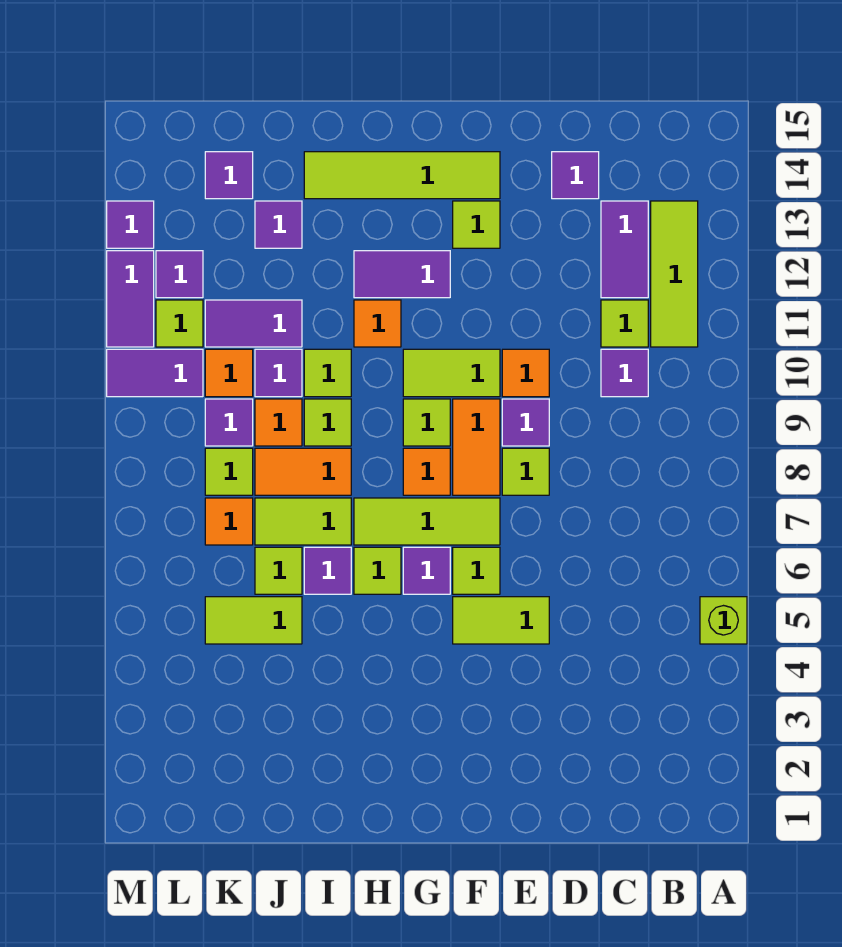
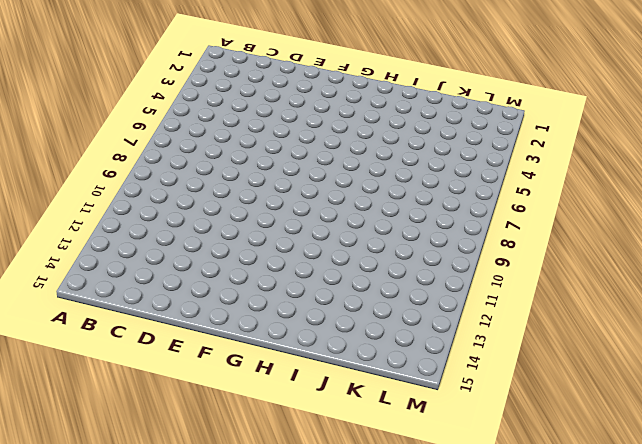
none -> lime 1x1 brick [700,597,747,644]
none -> lime 1x3 tile [651,201,698,347]
none -> purple 1x1 tile [601,349,648,397]
none -> lime 1x1 tile [601,300,648,347]

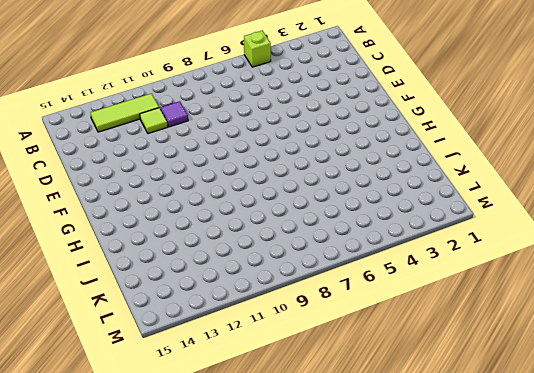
none -> purple 1x2 tile [601,201,648,298]
none -> purple 1x1 tile [552,152,599,199]
none -> lime 1x2 tile [453,597,549,644]
none -> lime 1x1 tile [502,448,549,495]

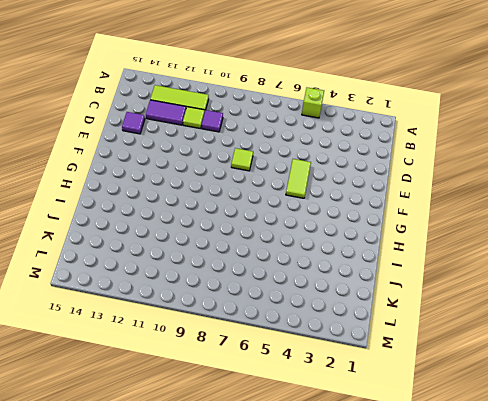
none -> purple 1x1 tile [502,399,549,446]
none -> orange 1x1 tile [502,349,549,397]
none -> lime 1x1 tile [453,547,500,594]
none -> lime 1x3 tile [354,498,500,545]

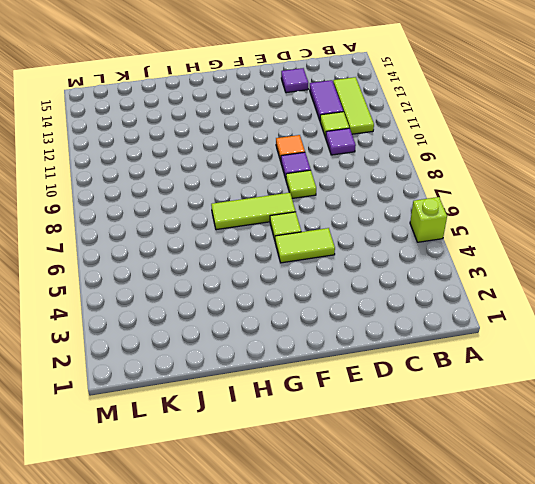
none -> orange 1x2 tile [453,399,500,495]
none -> lime 1x2 tile [403,349,500,397]
none -> lime 1x1 tile [453,201,500,248]
none -> lime 1x4 tile [304,152,500,199]

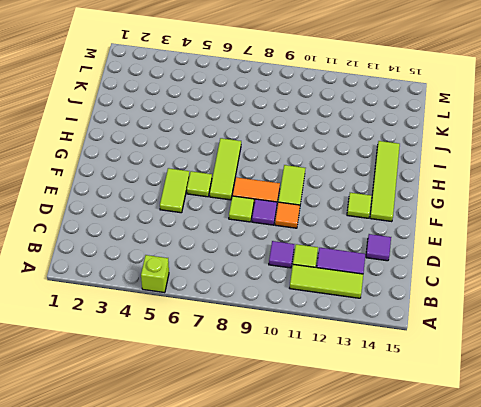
none -> purple 1x1 tile [403,547,450,594]
none -> orange 1x1 tile [403,448,450,495]
none -> lime 1x1 tile [403,399,450,446]
none -> purple 1x2 tile [354,251,450,298]

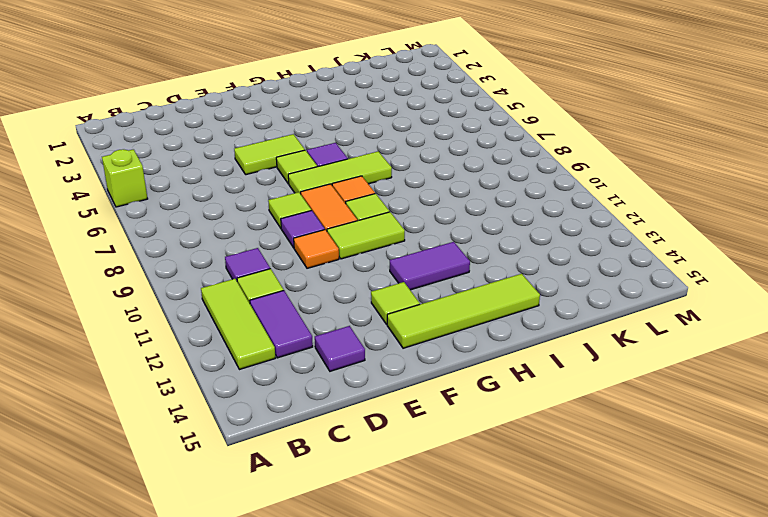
none -> lime 1x1 tile [354,547,401,594]
none -> orange 1x1 tile [354,300,401,347]
none -> purple 1x1 tile [304,547,351,594]
none -> lime 1x2 tile [255,498,351,545]

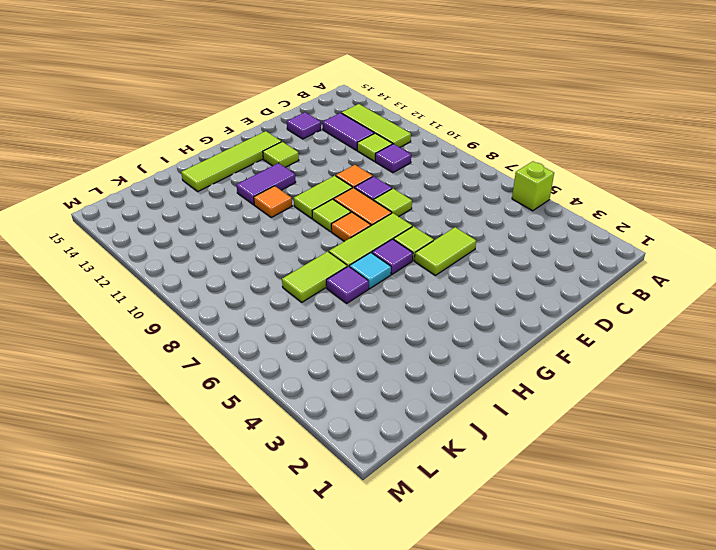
cyan 1x1 tile [349,253,391,289] -> lime 1x1 tile [354,547,401,594]
none -> orange 1x2 tile [255,448,351,495]
none -> lime 1x1 tile [304,399,351,446]
none -> lime 1x1 tile [304,349,351,397]
none -> lime 1x2 tile [205,597,302,644]

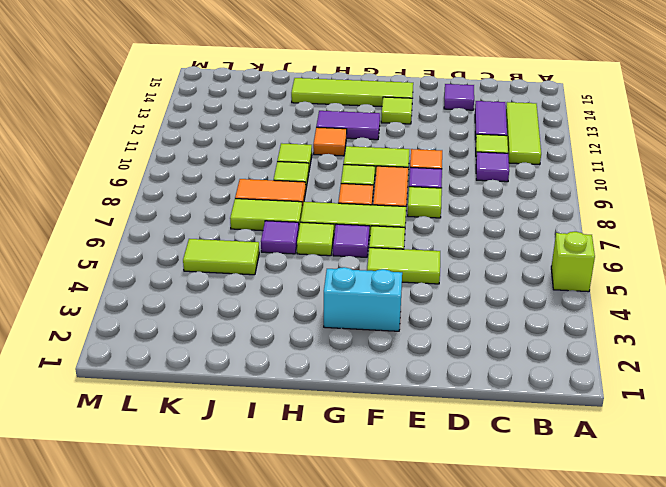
cyan 1x2 brick [324,267,402,331] -> none
none -> lime 1x1 tile [255,547,302,594]
none -> orange 1x1 tile [255,399,302,446]
none -> purple 1x1 tile [255,349,302,397]
none -> purple 1x2 tile [205,300,302,347]

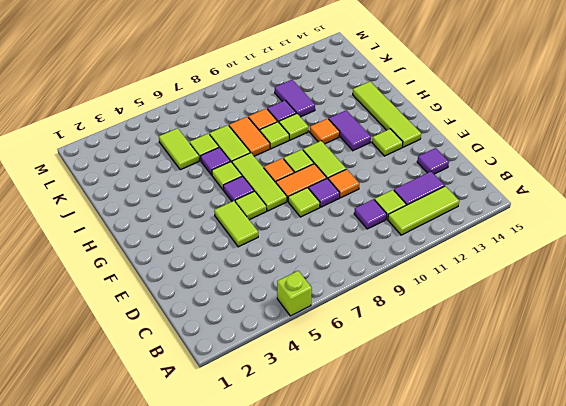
none -> purple 1x1 tile [255,201,302,248]
none -> orange 1x1 tile [205,498,253,545]
none -> lime 1x1 tile [205,448,253,495]
none -> purple 1x1 tile [205,399,253,446]

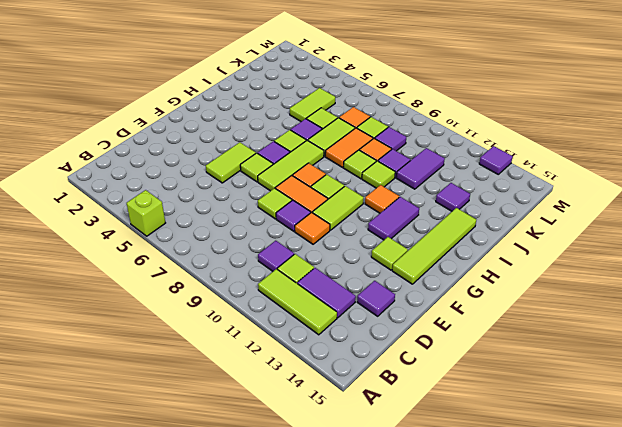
none -> orange 1x1 tile [205,349,253,397]
none -> purple 1x1 tile [205,152,253,199]
none -> purple 1x2 tile [107,349,203,397]
none -> lime 1x1 tile [156,300,203,347]

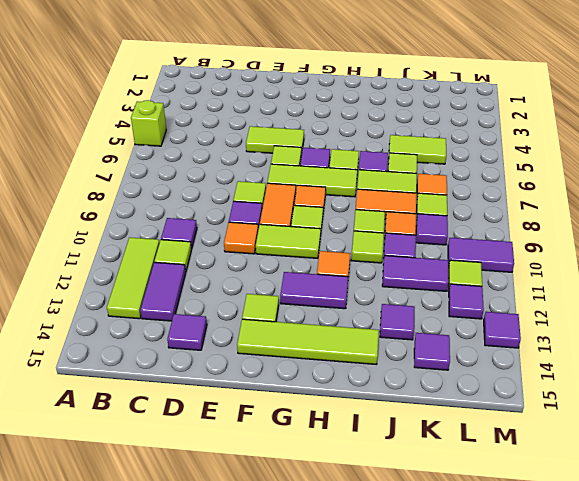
none -> orange 1x1 tile [205,349,253,397]
none -> purple 1x2 tile [107,251,154,347]

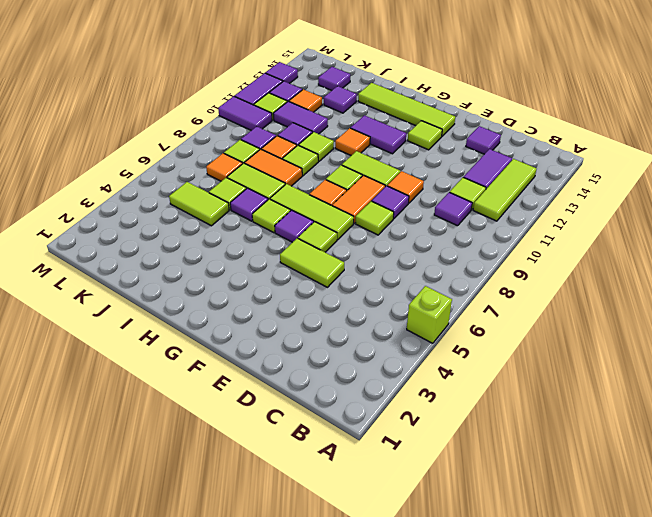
orange 1x1 tile [289,89,322,112] -> orange 1x1 tile moved to [205,349,253,397]

